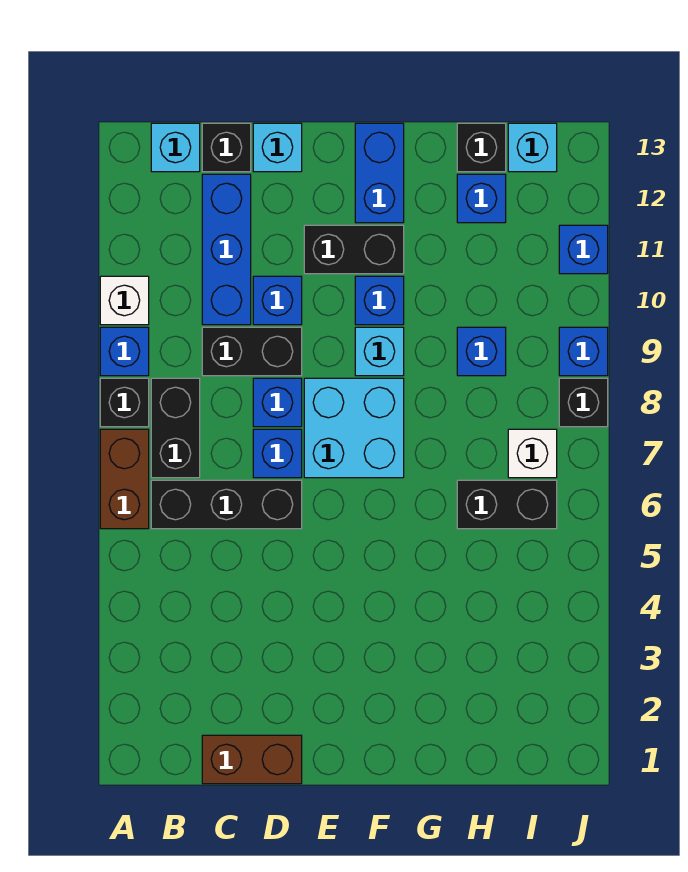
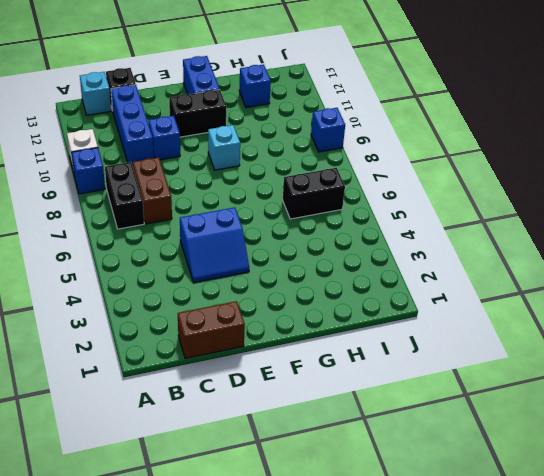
brown 1x2 brick [133,157,172,224] -> brown 1x2 brick moved to [100,429,149,529]
blue 2x2 slope [180,207,249,282] -> none
none -> black 1x1 brick [100,378,149,427]
none -> black 1x3 brick [151,480,302,529]
none -> black 1x2 brick [202,327,302,376]

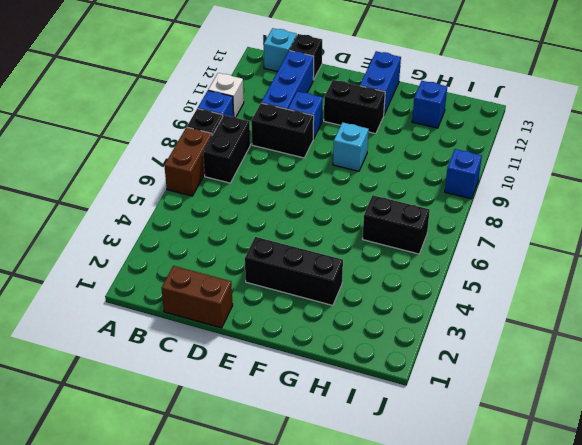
black 1x3 brick [245,237,343,306] -> black 1x3 brick moved to [151,480,302,529]
none -> blue 1x1 brick [253,429,302,478]
none -> blue 1x1 brick [253,378,302,427]
none -> cyan 1x1 brick [253,123,302,172]

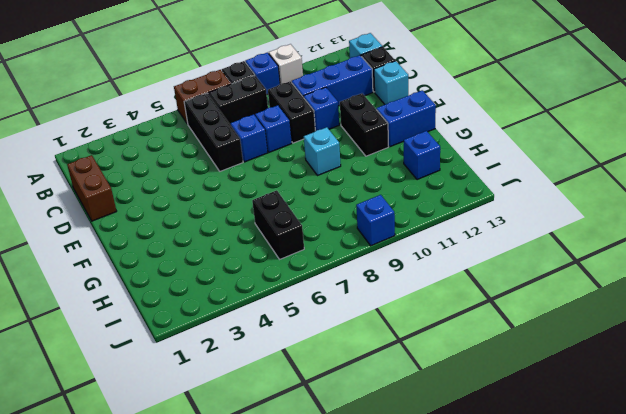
none -> cyan 2x2 brick [304,378,404,478]
none -> blue 1x1 brick [355,276,404,325]
none -> blue 1x1 brick [457,327,506,376]

